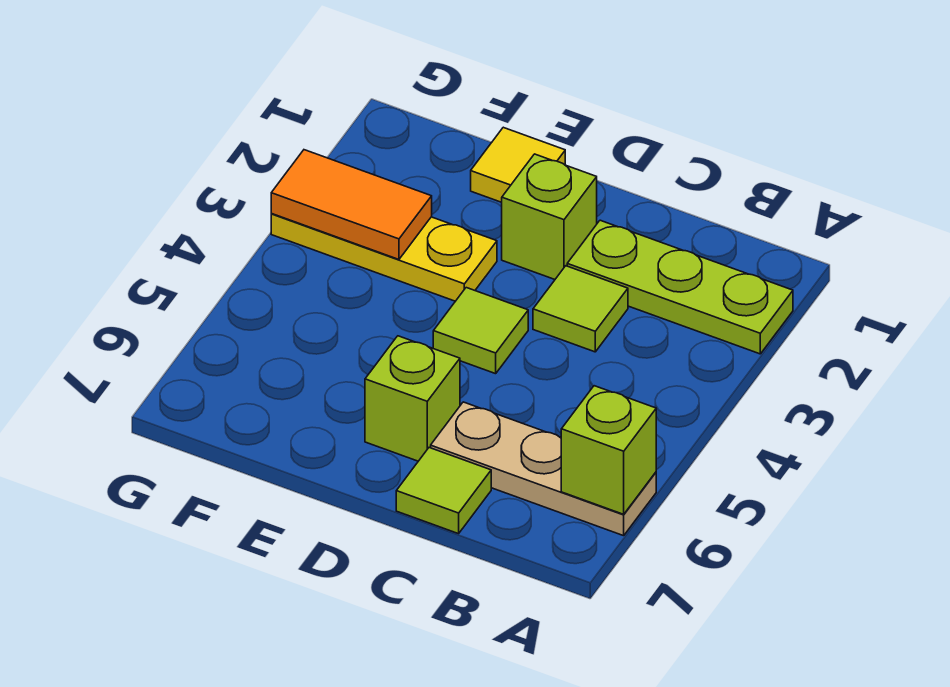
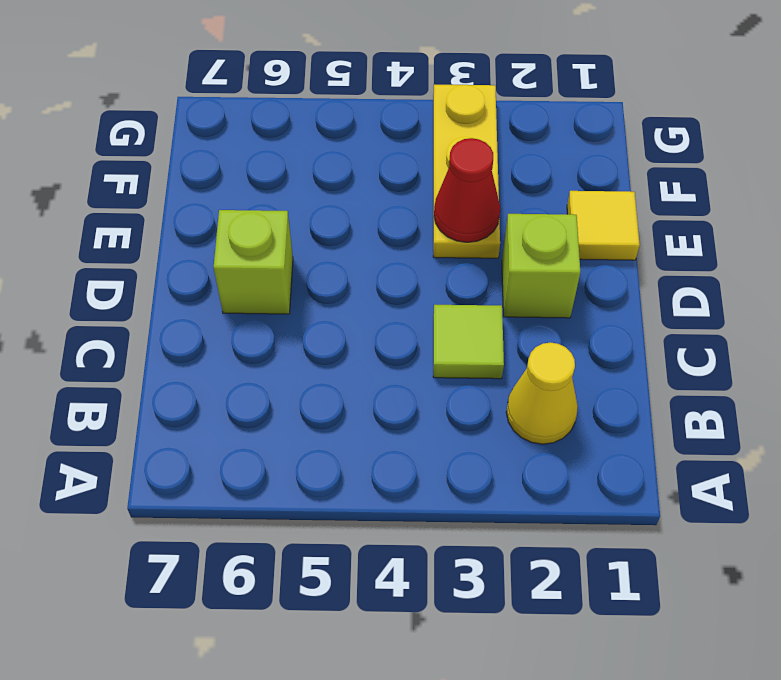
yellow 1x1 cone [506,342,578,444] -> lime 1x3 plate [567,220,793,354]
red 1x1 cone [434,138,500,242] -> none
none -> tan 1x3 plate [431,402,656,536]
none -> lime 1x1 tile [396,448,491,534]

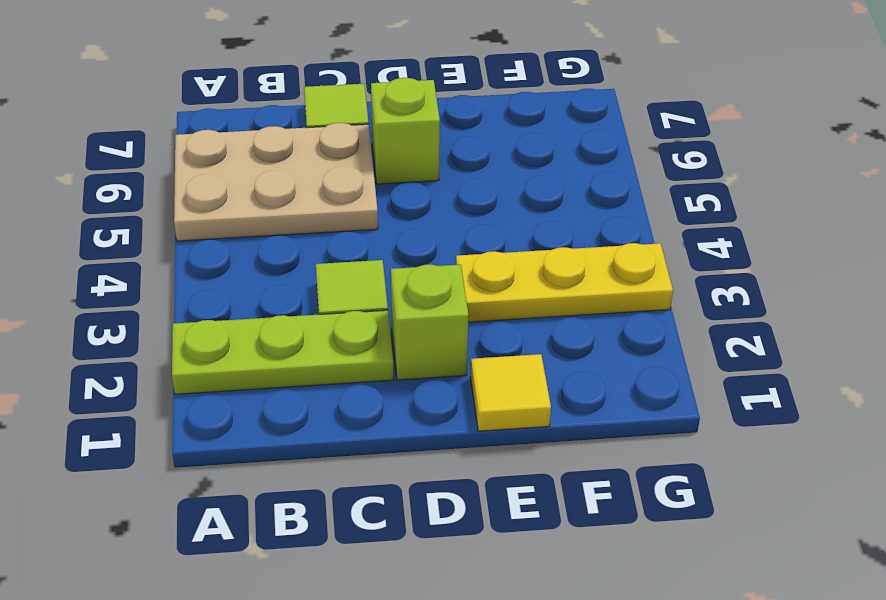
tan 2x3 plate [174,123,378,241] -> tan 1x3 plate [431,402,656,536]
none -> lime 1x1 tile [433,288,528,374]
none -> lime 1x1 brick [561,386,656,514]

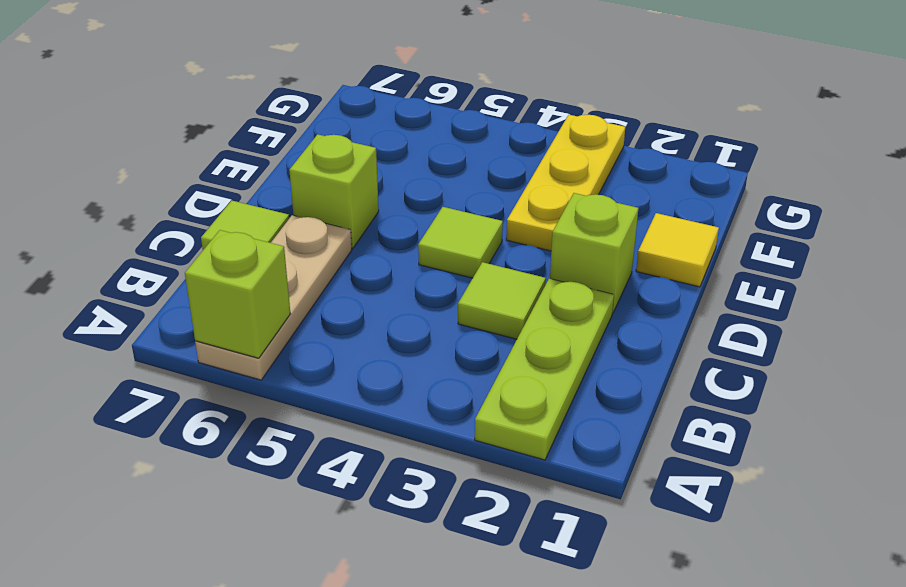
none -> orange 1x2 tile [271,150,432,259]

